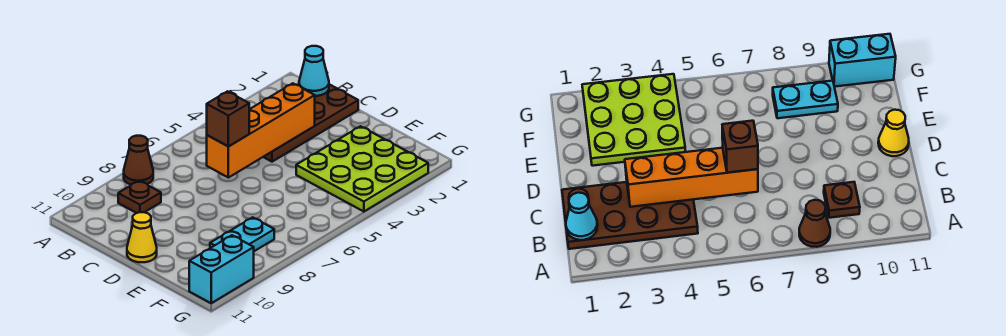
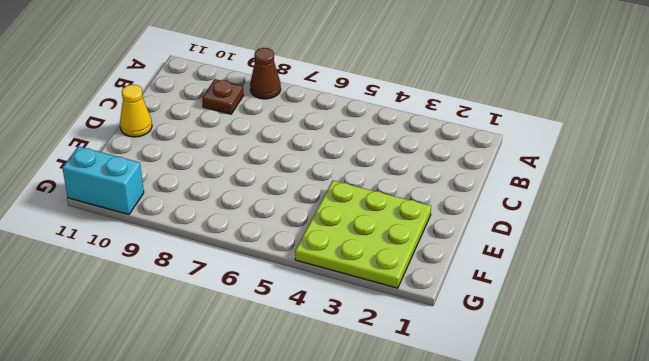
none -> brown 2x4 plate [264,84,358,162]
none -> cyan 1x2 plate [210,217,274,251]

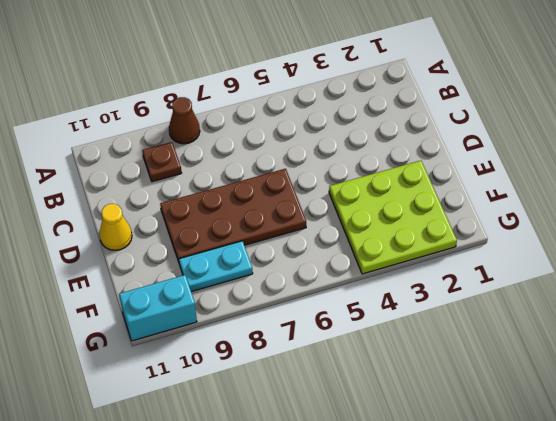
brown 2x4 plate [160,169,306,262] -> brown 2x4 plate moved to [264,84,358,162]
none -> cyan 1x1 cone [299,46,329,96]
none -> orange 1x4 brick [207,83,315,178]

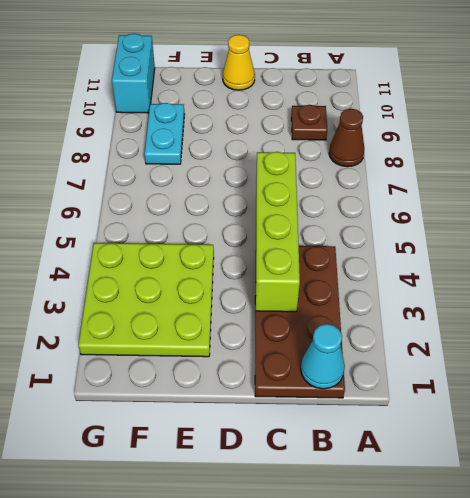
lime 1x4 brick [256,152,300,312] -> orange 1x4 brick [207,83,315,178]
none -> brown 1x1 brick [207,91,249,147]

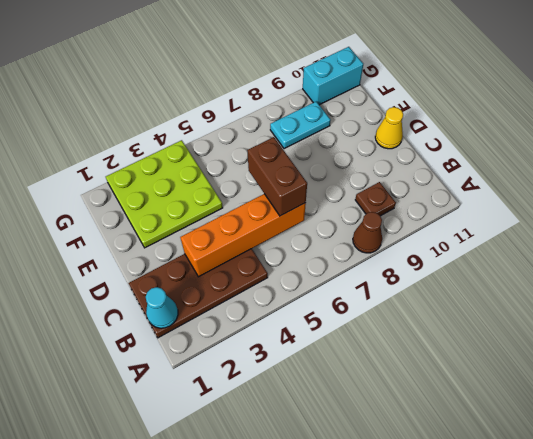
brown 1x2 brick [247,137,307,216] -> brown 1x1 brick [207,91,249,147]

